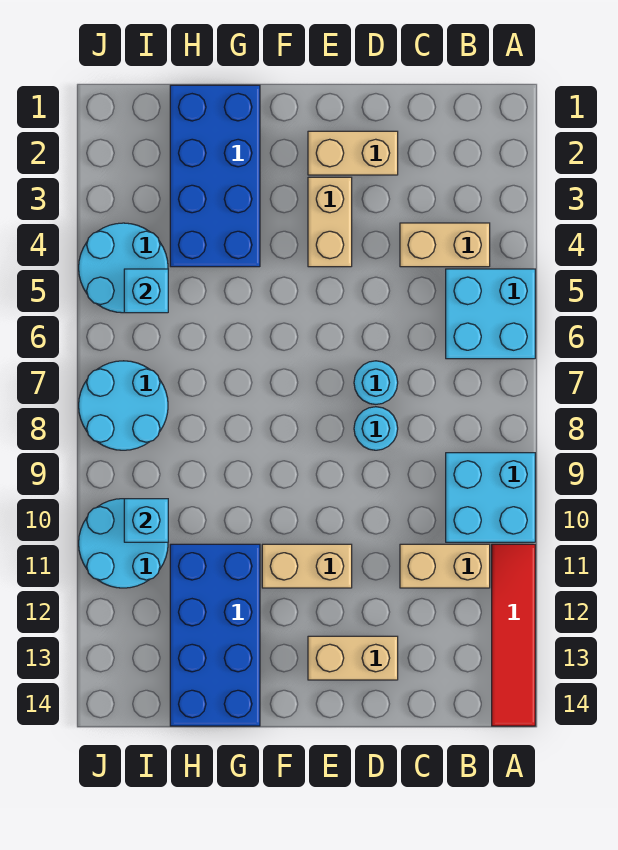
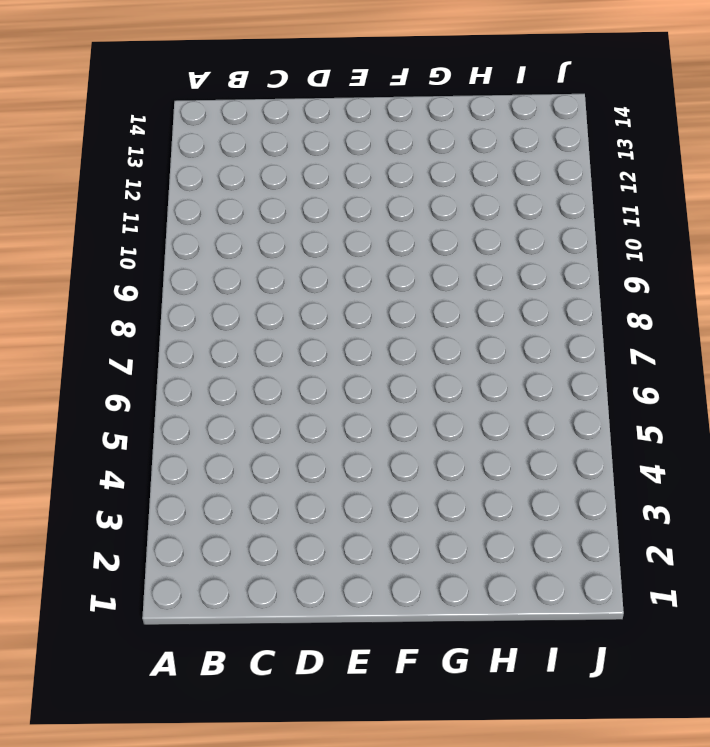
none -> cyan 2x2 brick [446,269,535,359]
none -> cyan 2x2 brick [446,453,535,542]
none -> red 1x4 tile [492,544,535,726]

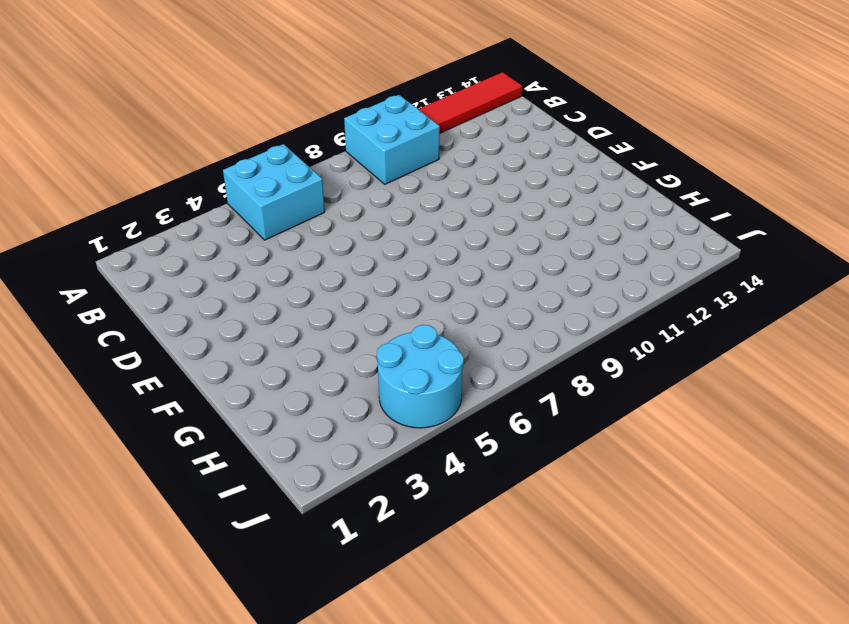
none -> tan 1x2 brick [400,223,490,267]
none -> tan 1x2 brick [400,544,490,588]
none -> tan 1x2 brick [308,131,398,175]

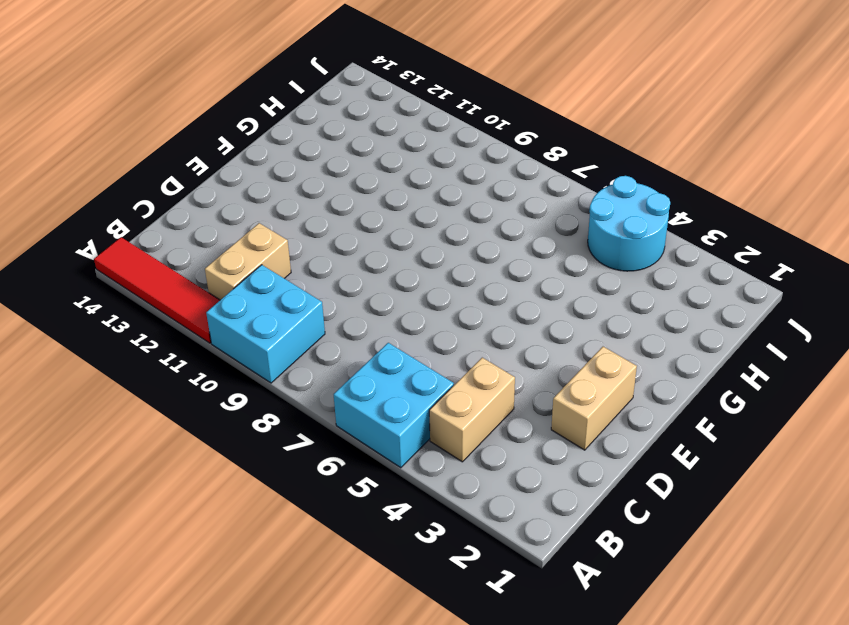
none -> cyan 1x1 round brick [354,361,398,404]
none -> cyan 1x1 round brick [354,407,398,450]
none -> tan 1x2 brick [308,636,398,680]

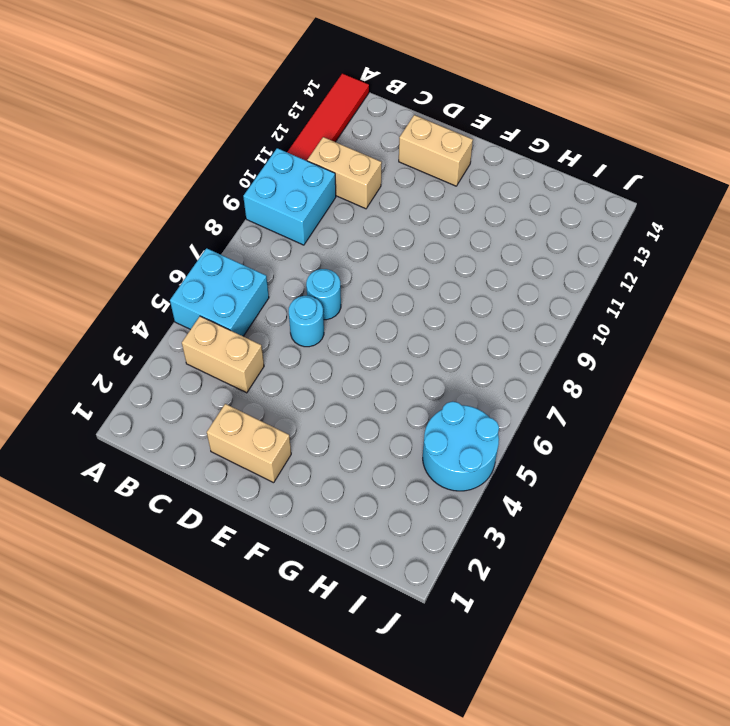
cyan 1x1 round brick [289,296,324,347] -> cyan 1x1 round brick moved to [354,407,398,450]
none -> tan 1x2 brick [308,177,352,267]
none -> tan 1x2 brick [262,544,352,588]
none -> blue 2x4 brick [170,85,260,267]

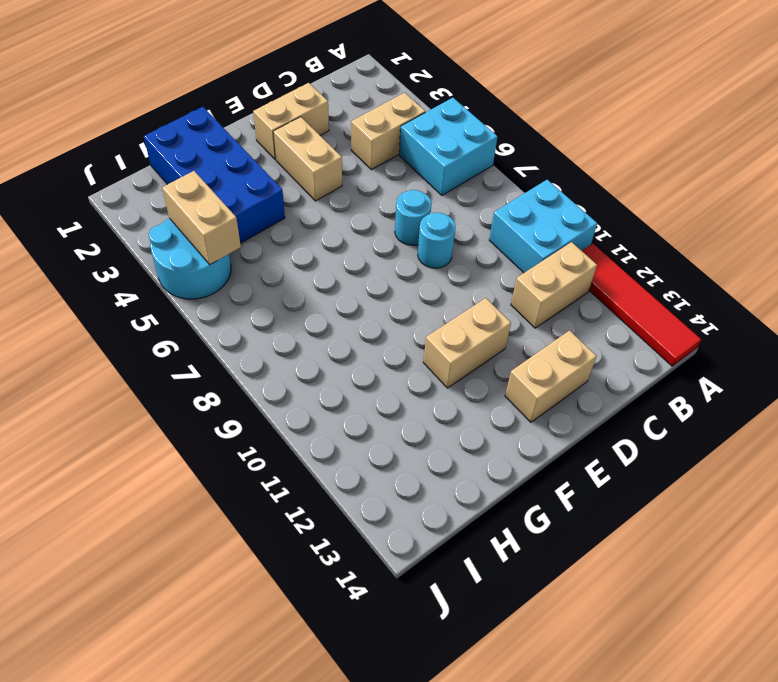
tan 1x2 brick [162,171,241,264] -> cyan 1x1 brick [124,269,168,313]
none -> blue 2x4 brick [170,544,260,726]
none -> cyan 2x2 round brick [79,361,168,450]
none -> cyan 2x2 round brick [79,499,168,588]

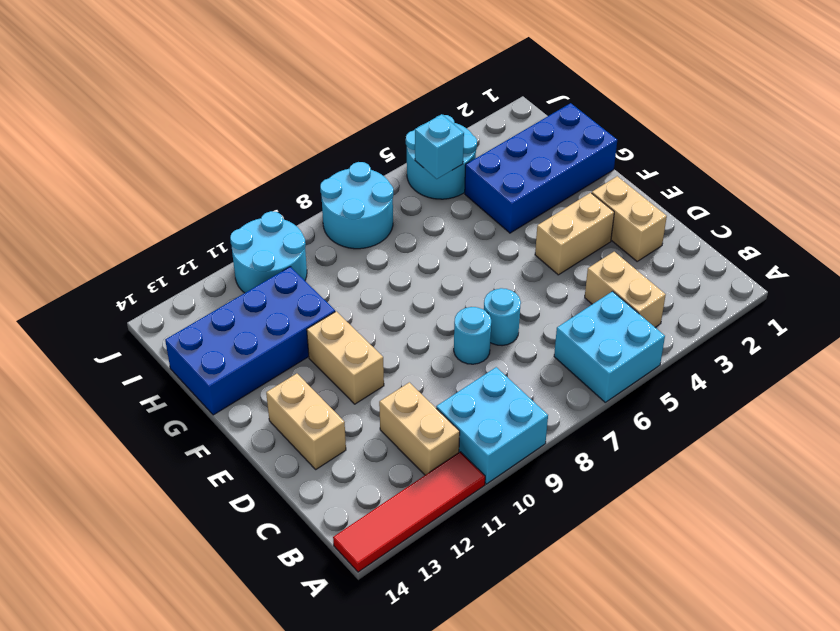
none -> cyan 1x1 brick [124,499,168,542]

